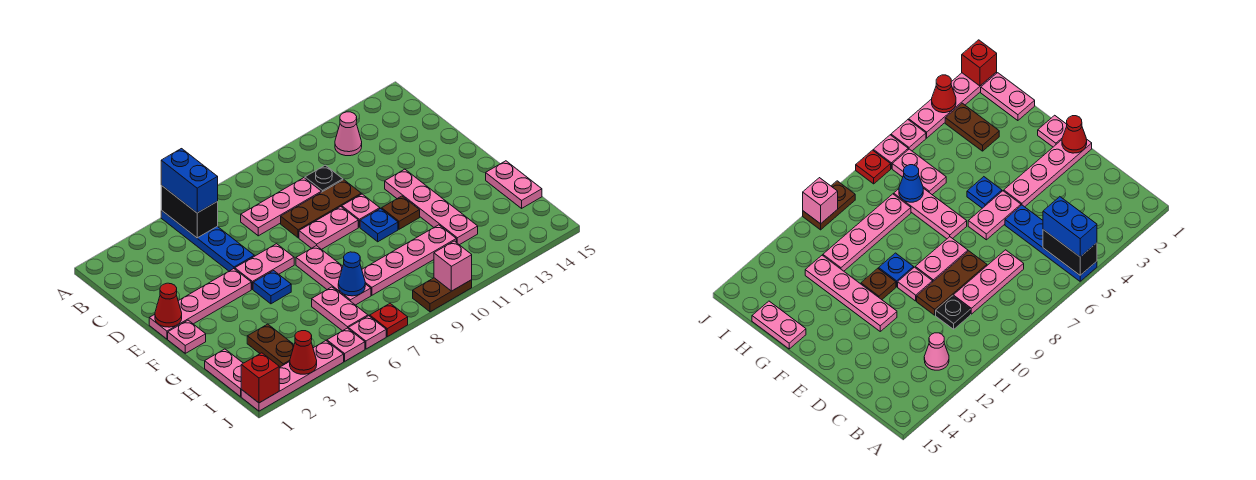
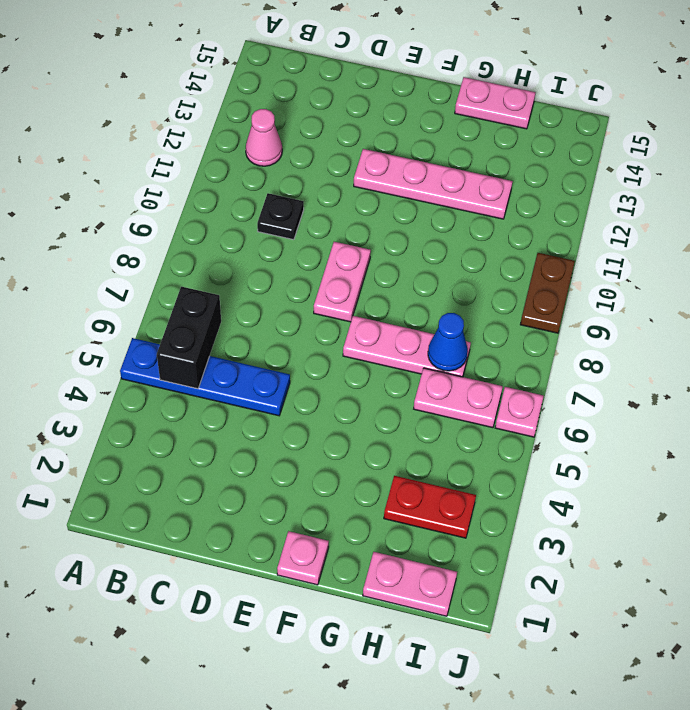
black 1x2 brick [157,287,221,389] -> black 1x2 brick turned to [161,185,218,238]
red 1x2 plate [384,476,476,538] -> brown 1x2 plate [247,324,294,367]
none -> pink 1x3 plate [241,178,321,236]
none -> brown 1x3 plate [281,180,361,238]
none -> pink 1x4 plate [149,269,251,339]
none -> pink 1x2 plate [235,244,294,289]

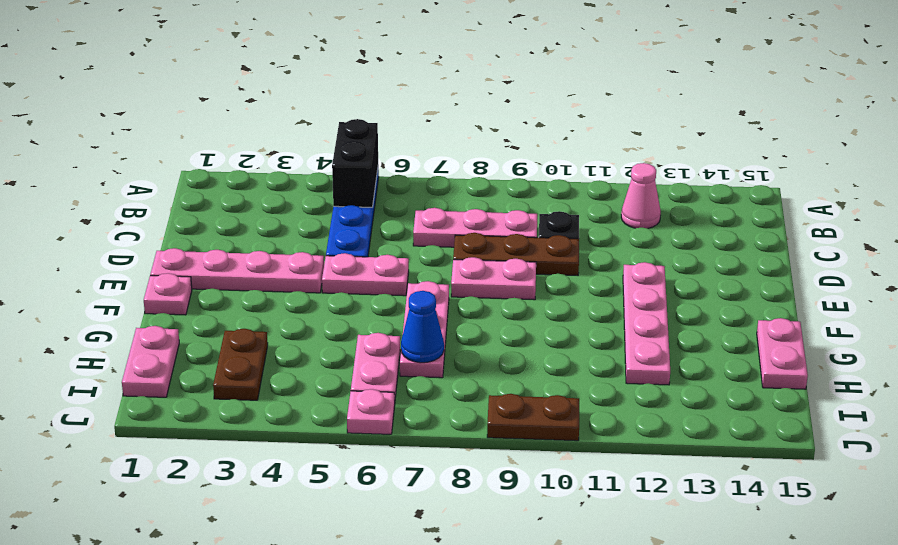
none -> pink 1x1 plate [342,194,380,227]
none -> blue 1x1 plate [253,271,291,304]
none -> blue 1x1 plate [360,209,398,242]
none -> brown 1x1 plate [382,196,420,229]

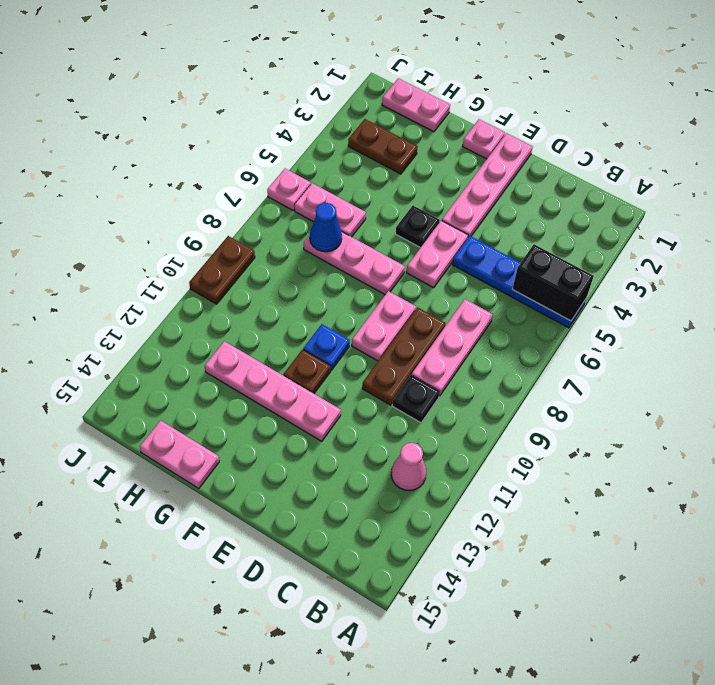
black 1x1 plate [396,206,440,248] -> blue 1x1 plate [253,271,291,304]
none -> pink 1x1 plate [342,194,380,227]
none -> pink 1x4 plate [362,225,456,295]
none -> pink 1x4 plate [241,341,344,411]
none -> pink 1x1 plate [327,328,365,361]

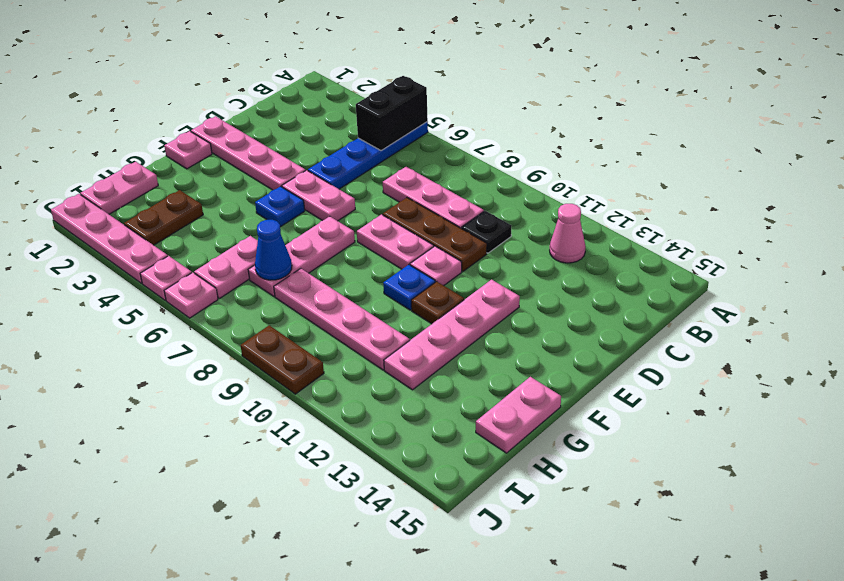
none -> red 1x1 plate [370,303,408,337]
none -> red 1x1 cone [155,283,182,327]
none -> red 1x1 brick [241,353,279,403]
none -> red 1x1 cone [290,331,317,374]

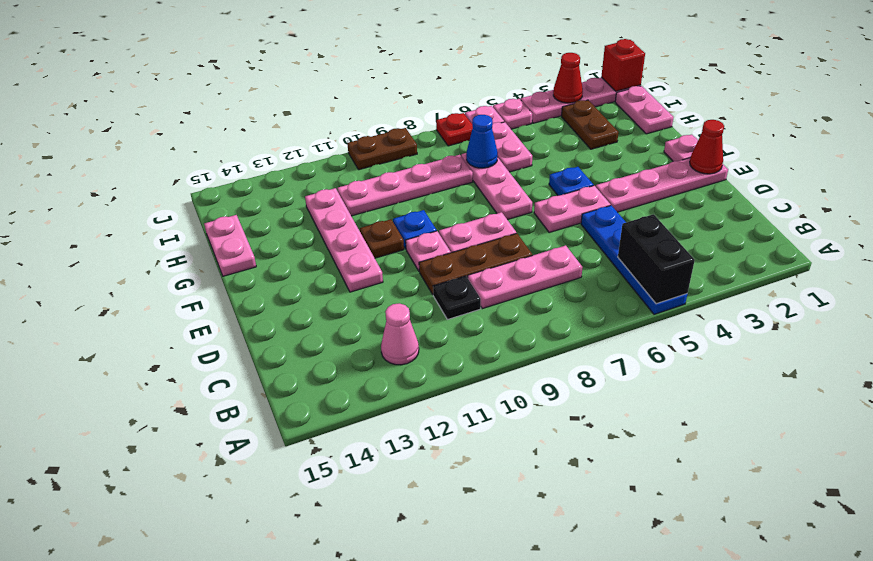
none -> pink 1x1 brick [434,241,472,291]
none -> blue 1x2 brick [161,149,218,213]

